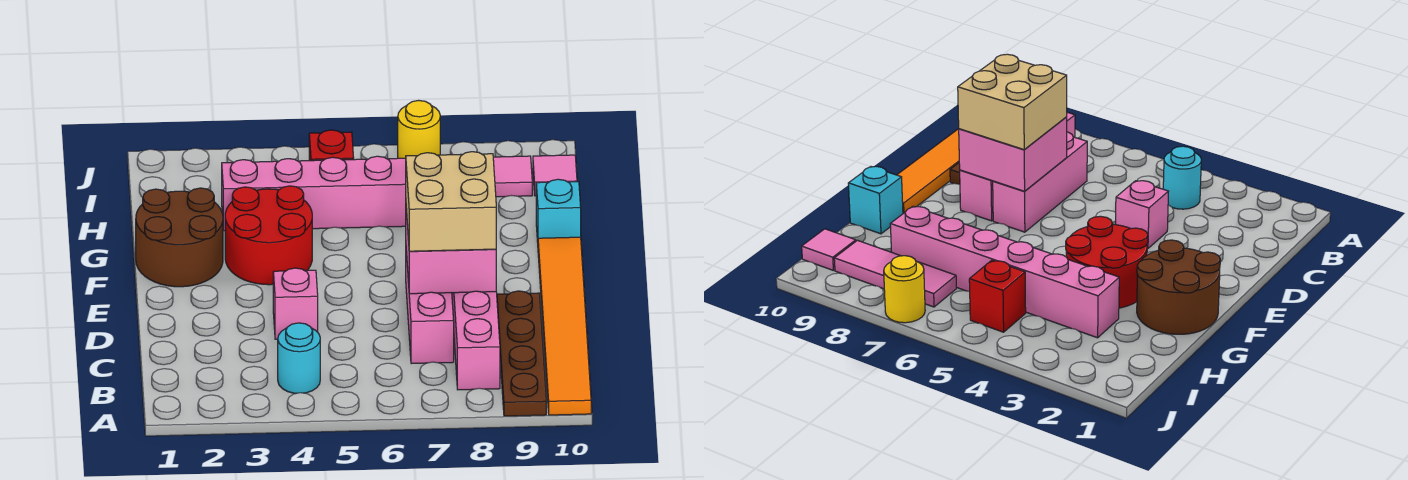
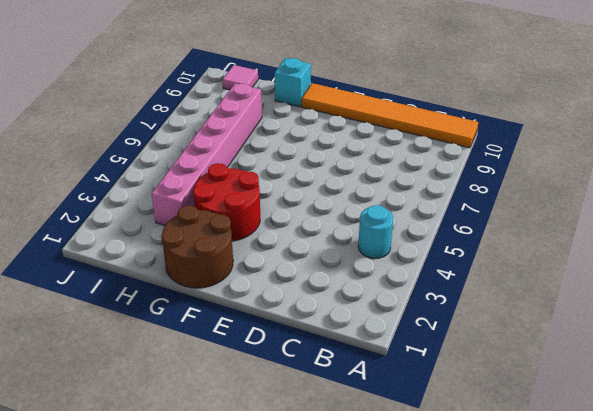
none -> brown 1x4 plate [497,291,546,416]
none -> pink 1x4 brick [452,291,500,390]
none -> pink 1x3 brick [406,252,454,364]

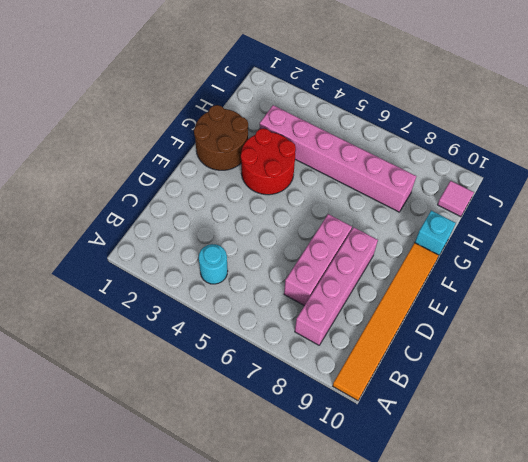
none -> brown 1x4 plate [497,291,546,416]
none -> pink 1x1 brick [273,268,318,339]
none -> red 1x1 brick [309,130,354,161]

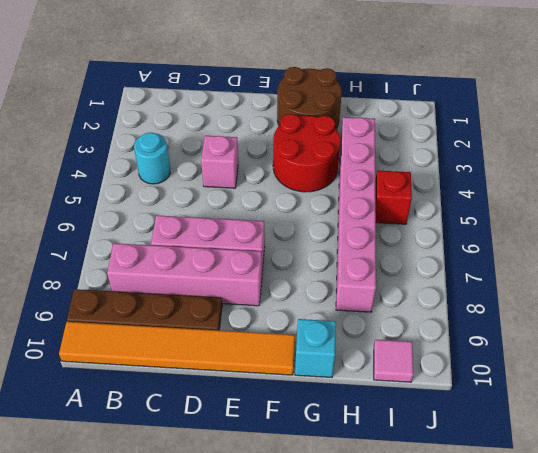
none -> pink 1x3 tile [493,156,532,197]
none -> yellow 1x1 round brick [398,100,440,158]
none -> pink 2x2 brick [406,209,496,294]

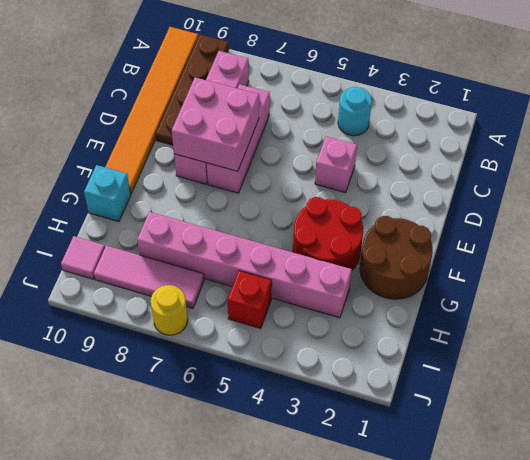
none -> tan 2x2 brick [406,152,496,251]

